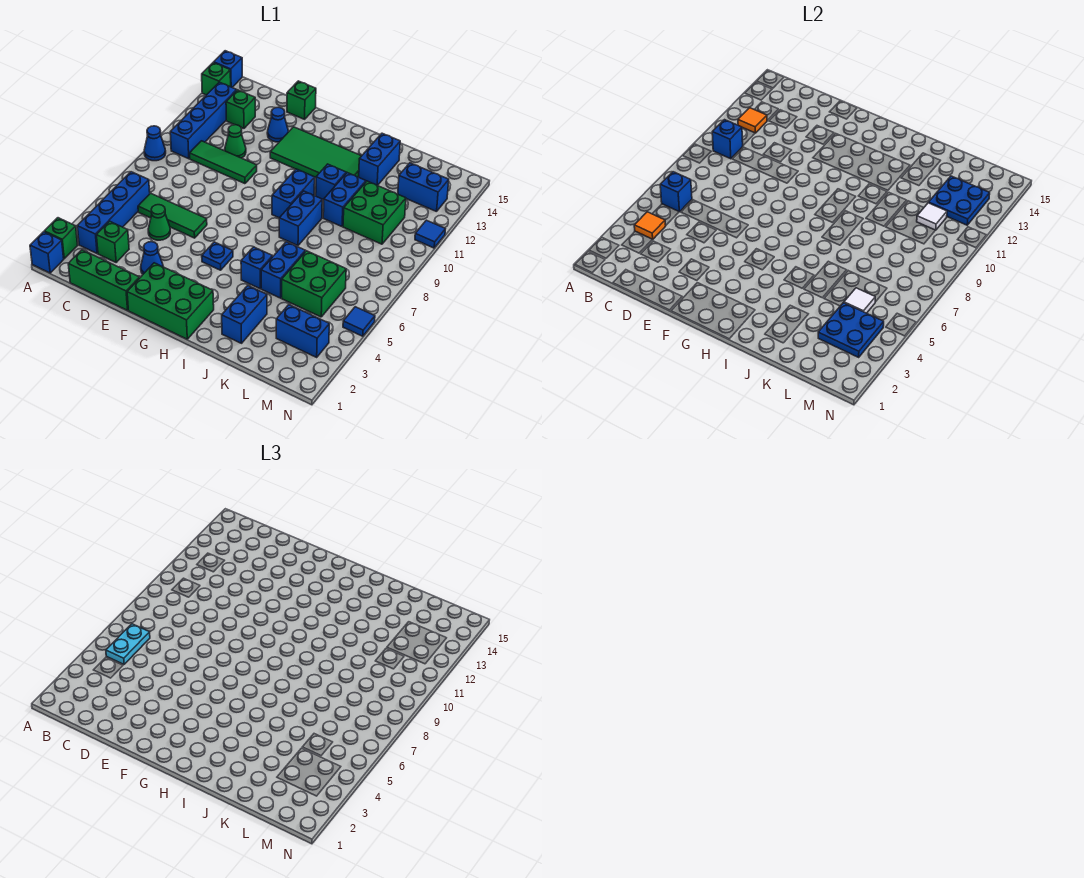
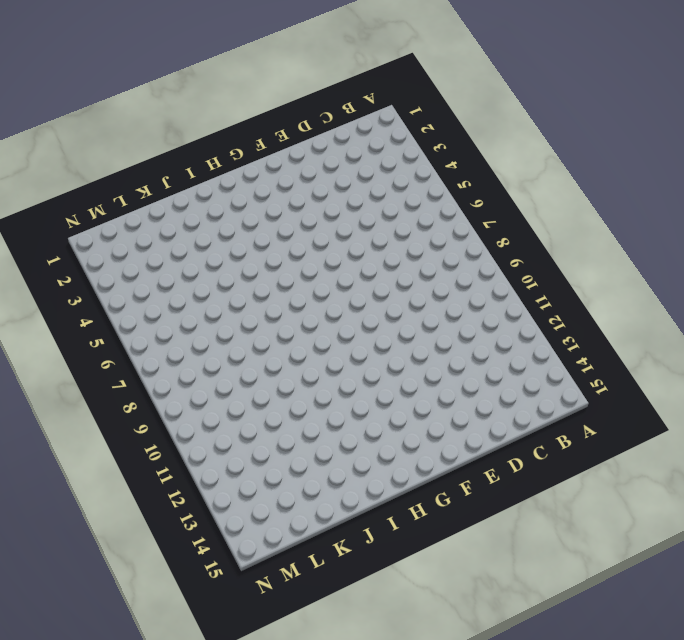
none -> blue 1x1 brick [30,232,64,273]
none -> green 1x1 brick [44,218,78,259]
none -> blue 1x1 cone [144,126,166,161]
none -> green 1x1 brick [202,62,231,95]

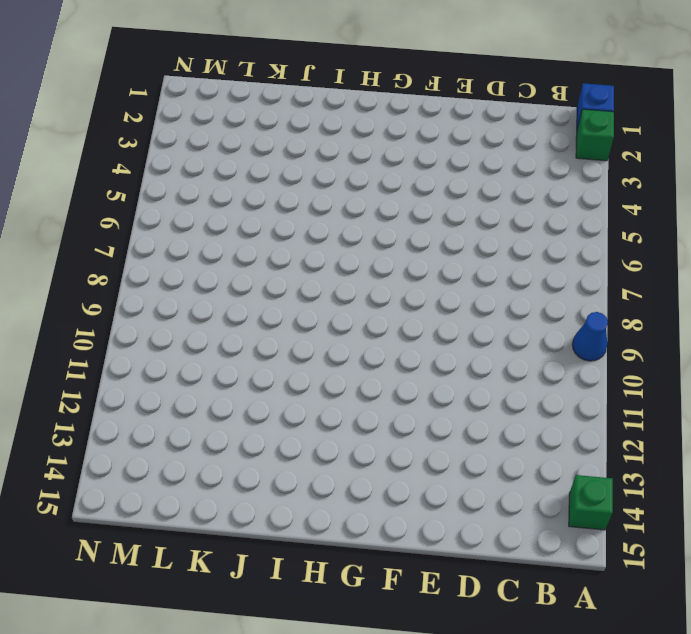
none -> blue 1x1 brick [214,51,242,87]
none -> blue 1x4 brick [77,172,150,253]
none -> blue 1x4 brick [170,82,237,159]
none -> green 1x3 brick [68,250,139,310]

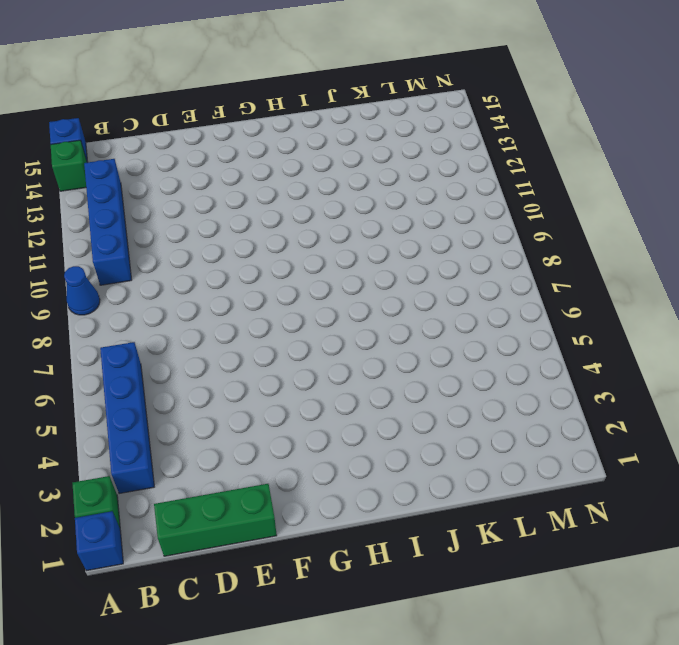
none -> green 1x1 brick [96,221,129,262]
none -> green 1x3 tile [138,193,207,238]
none -> green 1x3 tile [190,141,257,184]
none -> green 1x1 brick [226,90,255,128]

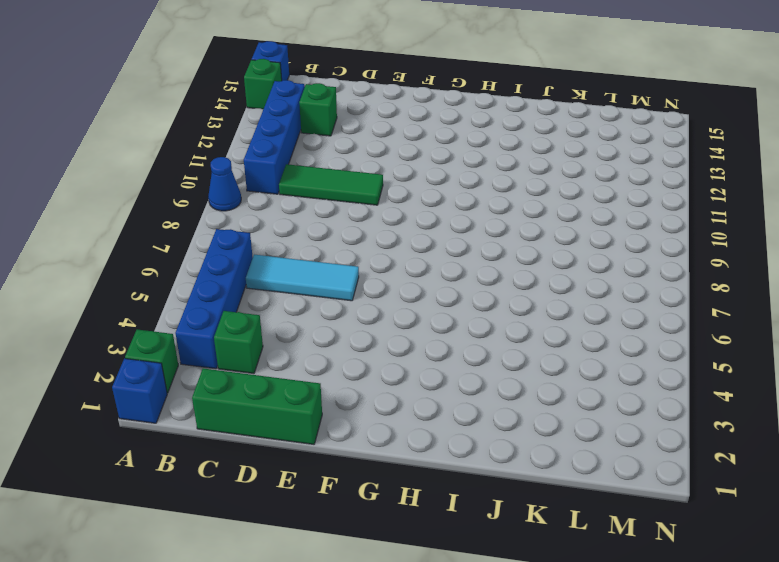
cyan 1x3 tile [246,254,359,301] -> green 1x3 tile [138,193,207,238]
none -> green 1x1 cone [148,205,170,240]
none -> green 1x1 cone [225,125,246,158]
none -> blue 1x1 cone [141,242,163,274]
none -> blue 1x1 cone [267,107,288,142]

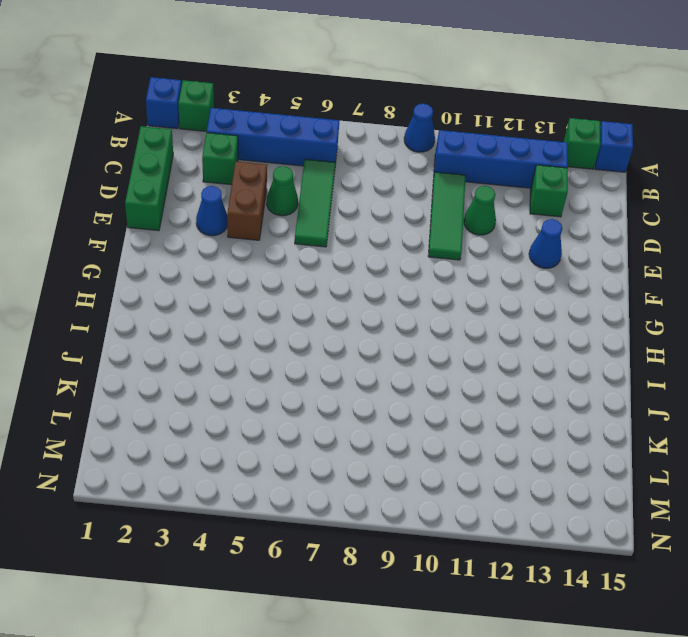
brown 1x2 brick [227,161,267,240] -> none
none -> green 1x1 brick [287,81,316,119]
none -> green 2x3 brick [127,263,214,339]
none -> green 2x4 tile [270,127,361,178]
none -> blue 1x1 plate [202,242,233,270]

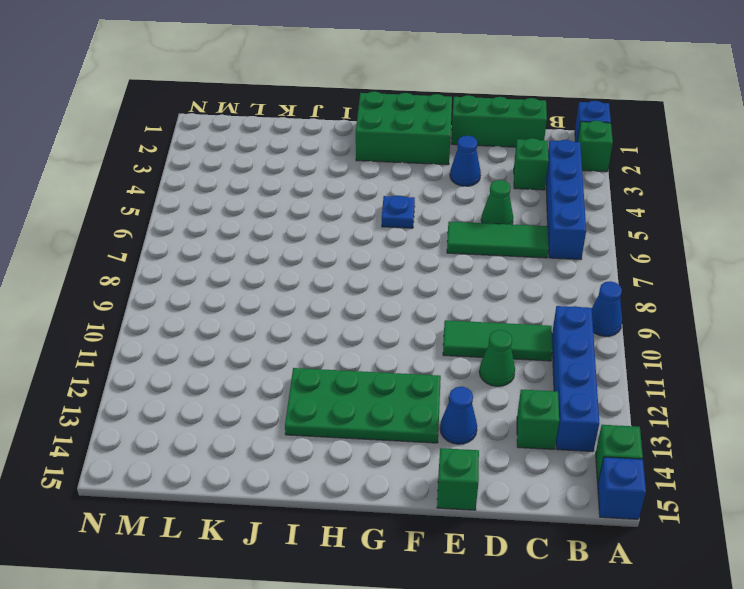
green 2x4 plate [285,368,441,443] -> green 2x4 tile [270,127,361,178]
none -> blue 1x2 brick [272,169,315,218]
none -> blue 1x1 brick [241,247,273,289]
none -> blue 1x2 brick [279,191,322,246]
none -> blue 1x1 brick [316,164,346,200]

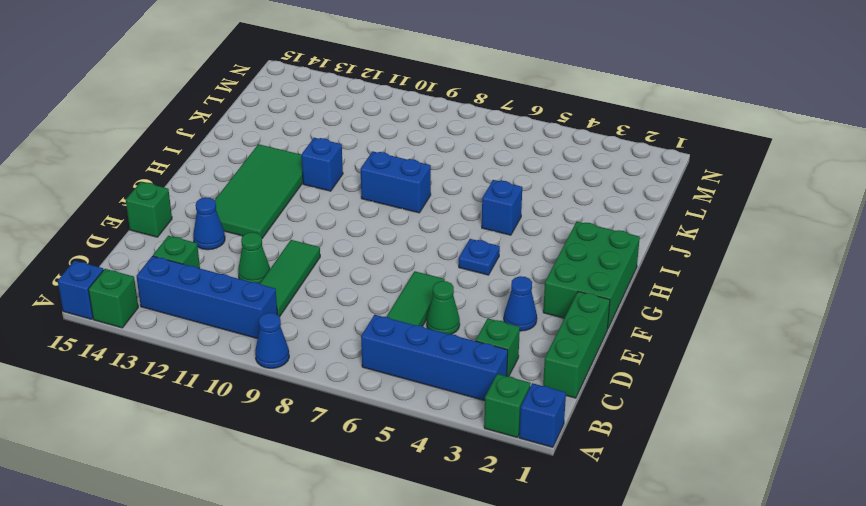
none -> blue 1x2 brick [272,169,315,218]
none -> blue 1x2 brick [222,286,267,343]
none -> blue 1x2 brick [261,242,305,298]
none -> blue 1x2 brick [323,173,366,226]

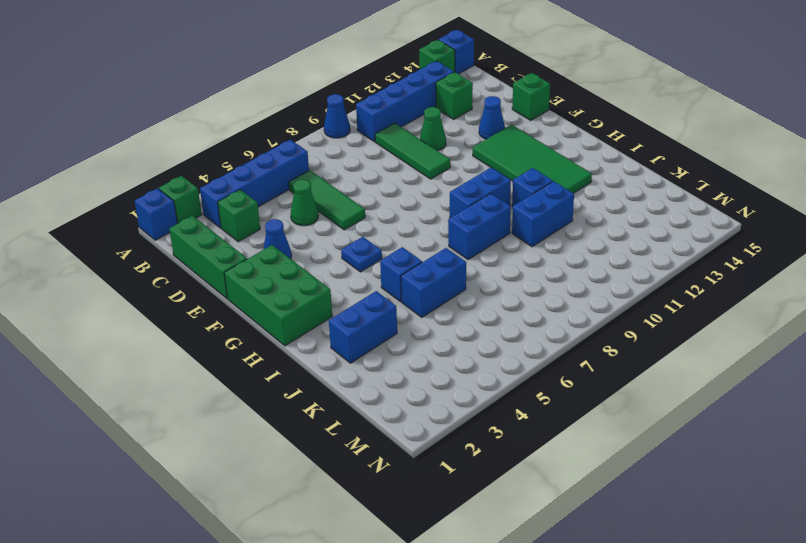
none -> blue 1x2 brick [359,133,400,185]
none -> green 2x2 brick [282,251,346,317]
none -> green 2x2 brick [343,181,406,244]
none -> blue 1x2 brick [276,305,329,357]

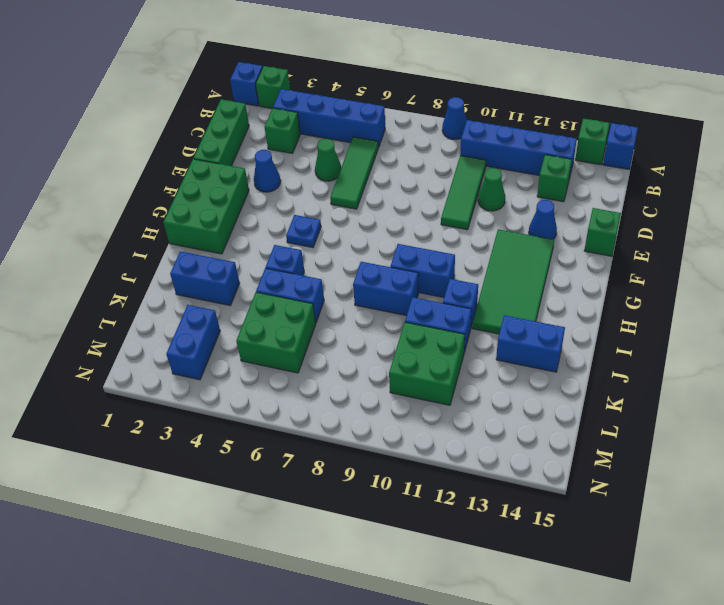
none -> blue 1x2 brick [398,163,449,212]
none -> blue 1x1 tile [343,307,375,336]
none -> blue 1x1 tile [415,220,445,248]
none -> orange 1x1 tile [634,212,666,239]

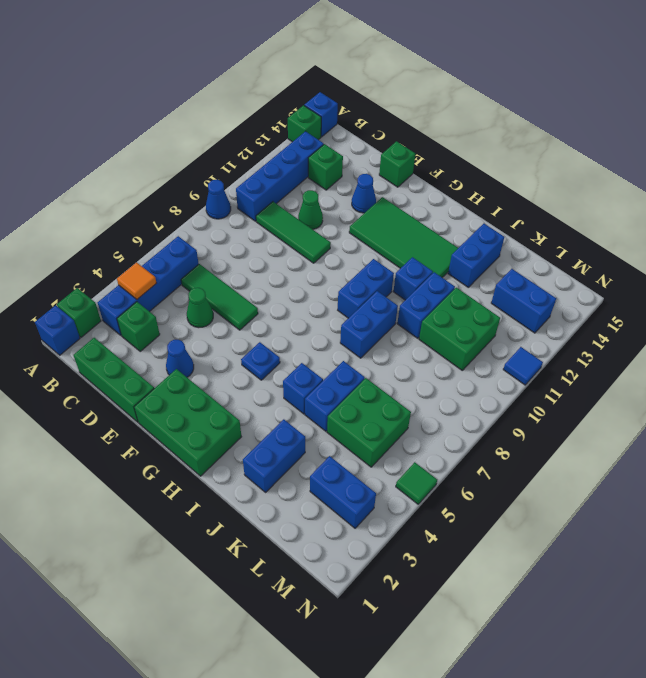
green 1x1 tile [396,462,437,504] -> blue 1x1 tile [343,307,375,336]
none -> blue 1x1 brick [660,172,692,212]
none -> blue 1x1 brick [712,120,743,159]
none -> orange 1x1 tile [738,108,767,133]
none -> blue 2x2 plate [818,303,884,357]

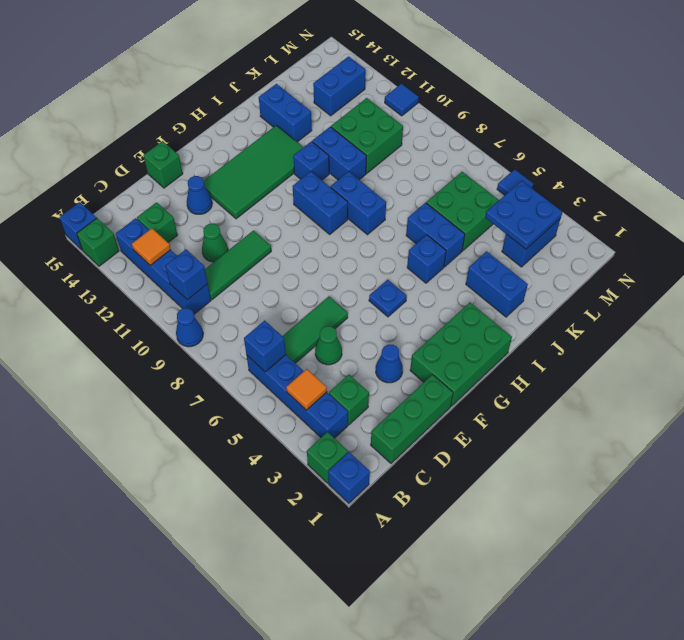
none -> white 1x1 tile [844,288,875,313]
none -> white 1x1 tile [917,203,947,230]
none -> blue 2x2 plate [929,176,990,225]
none -> cyan 1x2 plate [106,624,150,664]

